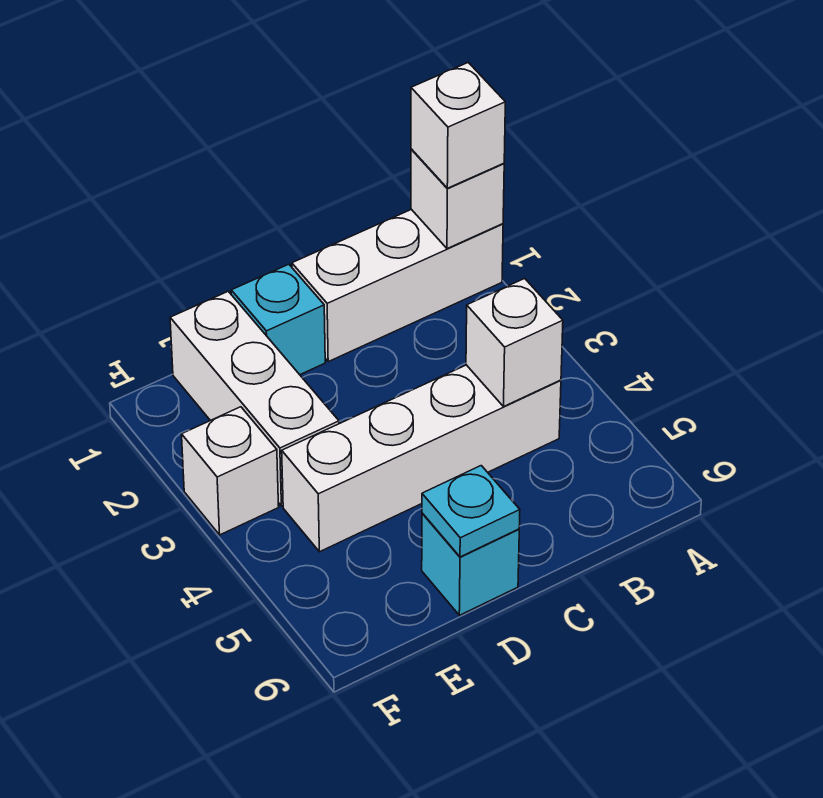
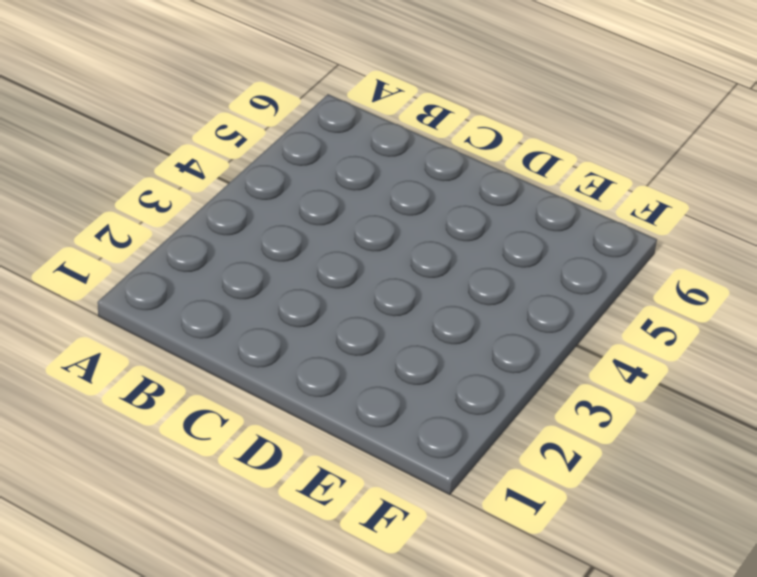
none -> white 1x3 brick [292,209,503,362]
none -> white 1x4 brick [282,365,561,552]

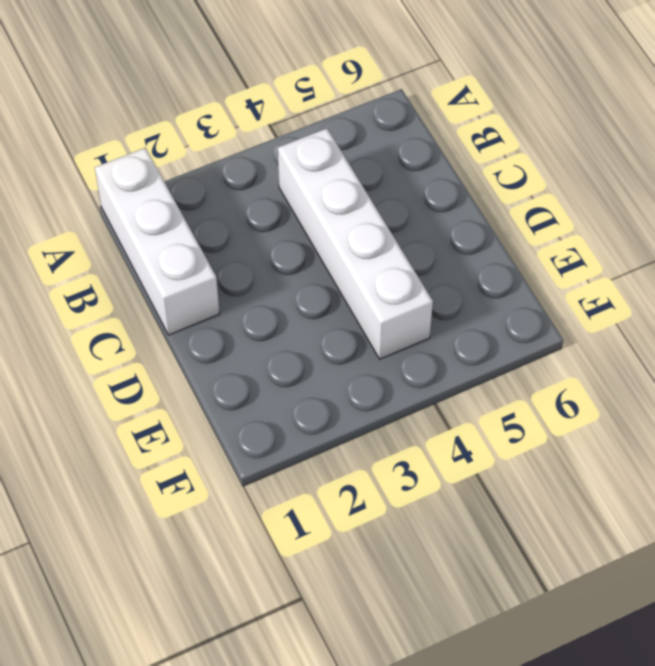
none -> cyan 1x1 brick [231,264,325,375]
none -> cyan 1x1 brick [422,513,519,615]

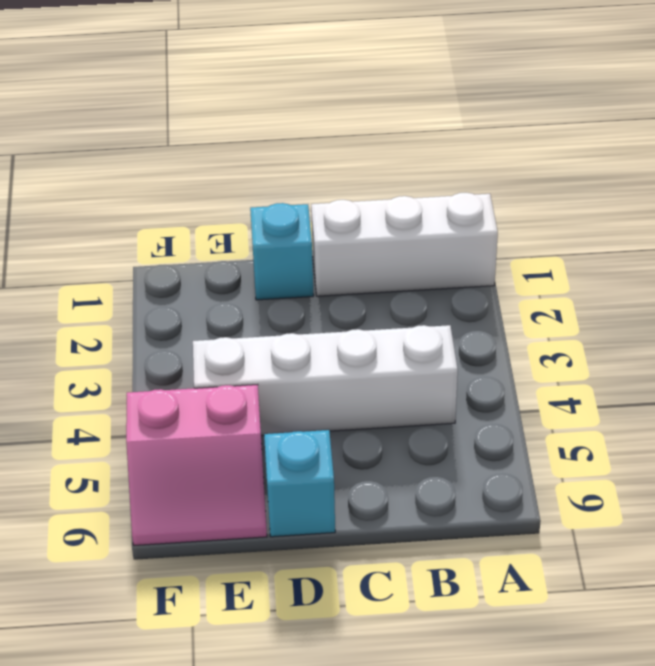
pink 2x2 slope [126,385,267,545] -> none
none -> white 1x3 brick [170,291,339,506]
none -> white 1x1 brick [182,407,279,535]

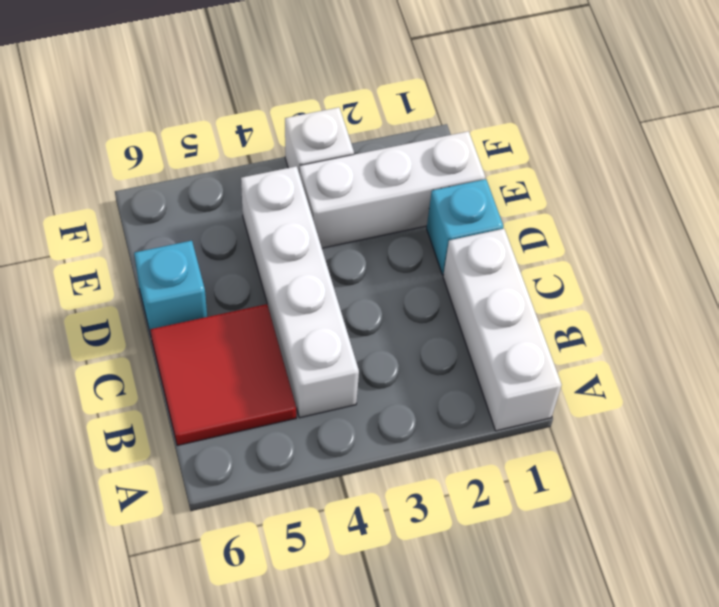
red 2x2 tile [150,304,296,446] -> none
none -> white 1x1 brick [411,149,504,249]
none -> white 1x1 brick [466,278,563,406]

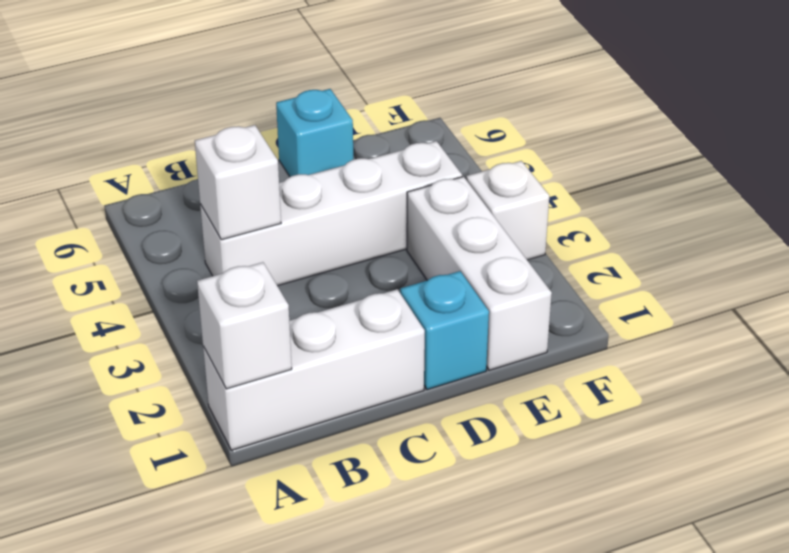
none -> cyan 1x1 plate [422,466,520,557]
none -> white 1x1 brick [411,62,505,188]

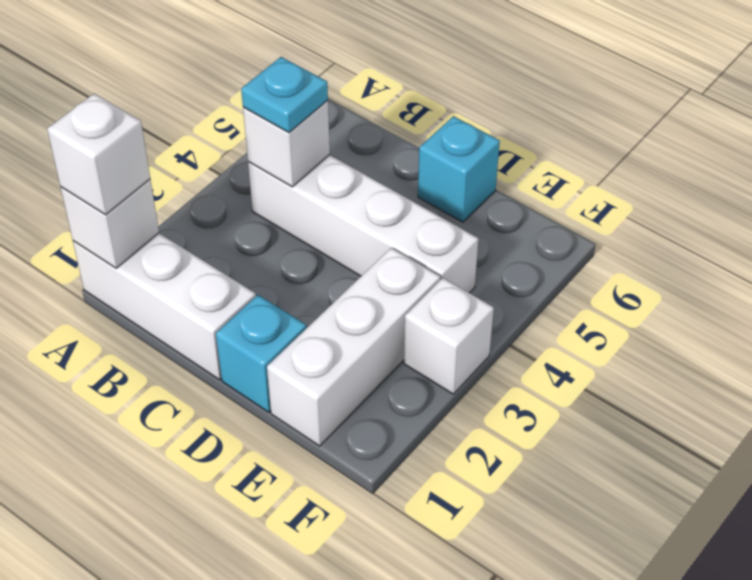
cyan 1x1 plate [241,57,328,133] -> cyan 1x1 plate moved to [422,466,520,557]

